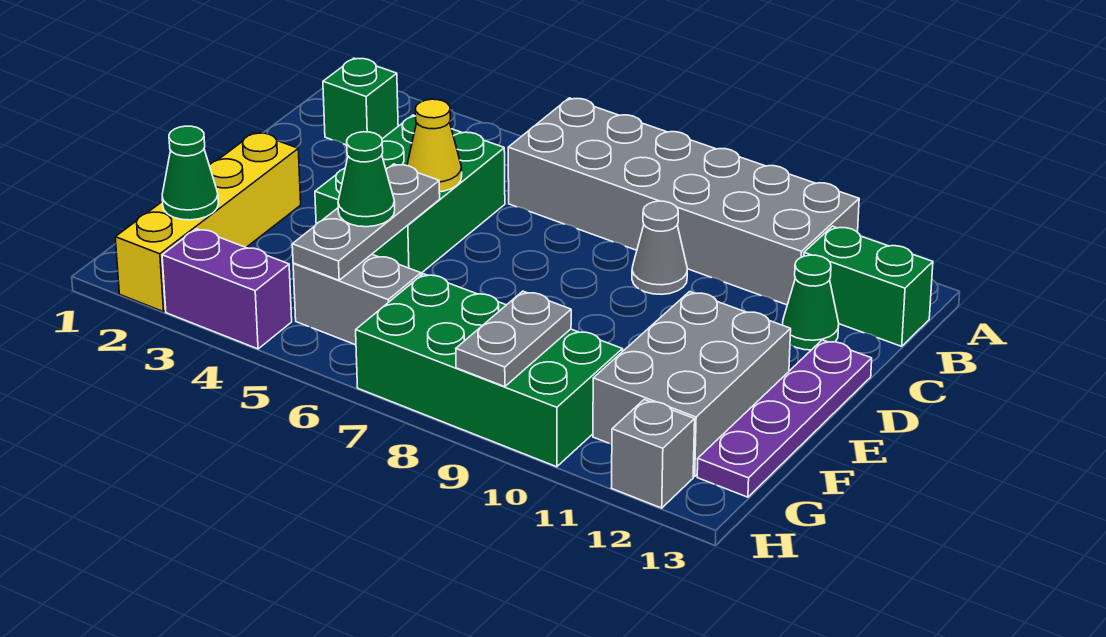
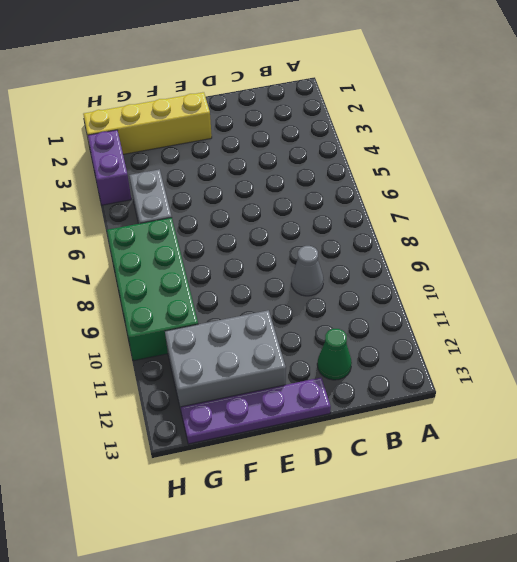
none -> grey 2x6 brick [508,98,859,305]
none -> green 1x1 brick [323,58,398,145]
none -> green 1x2 brick [804,226,933,346]

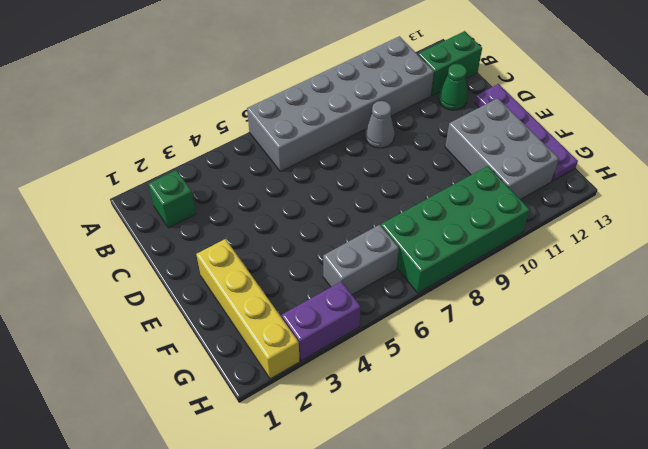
none -> green 2x3 brick [315,115,505,273]
none -> grey 1x1 brick [611,400,695,508]
none -> yellow 1x1 cone [407,99,462,192]

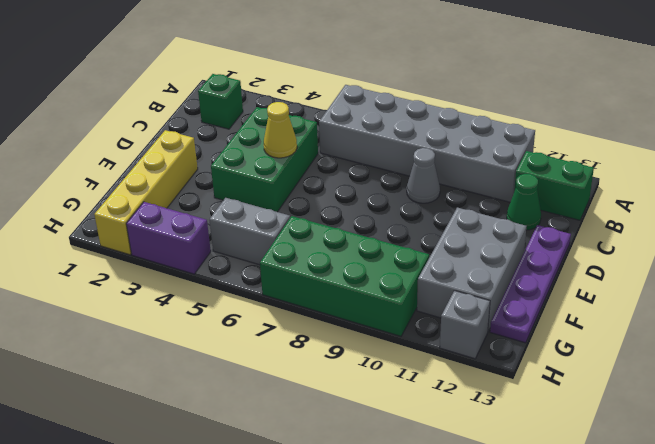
none -> grey 1x3 plate [292,164,440,280]
none -> green 1x1 cone [162,126,218,220]
none -> grey 1x2 plate [456,291,571,387]

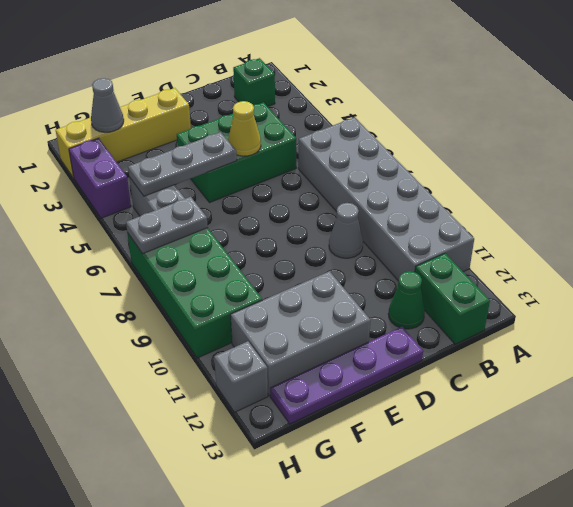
grey 1x1 cone [91,78,124,132] -> green 1x1 cone [162,126,218,220]
grey 1x2 plate [126,197,208,254] -> grey 1x2 plate moved to [456,291,571,387]
none -> green 1x1 cone [338,132,395,227]

